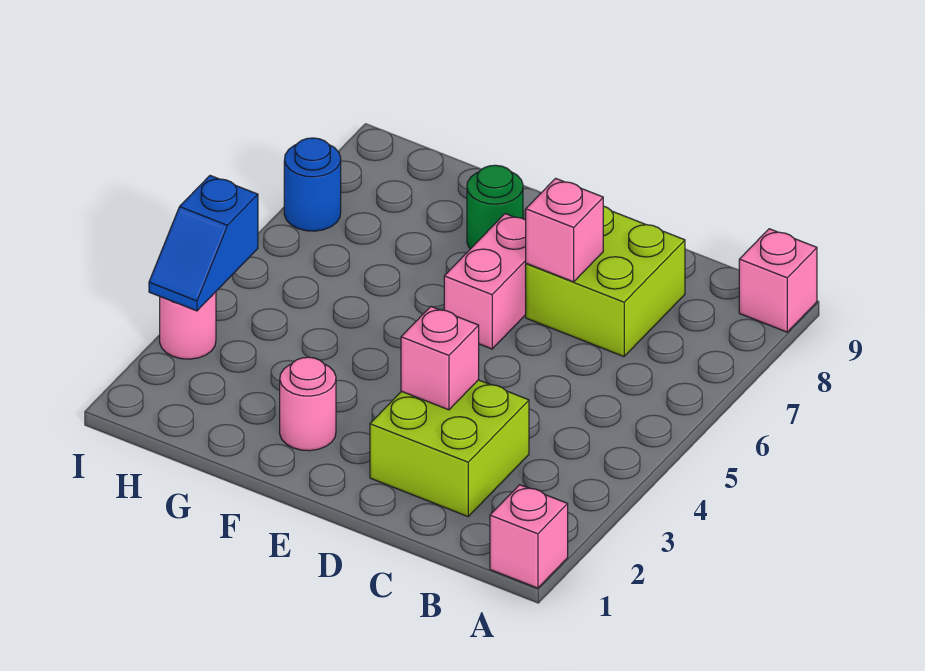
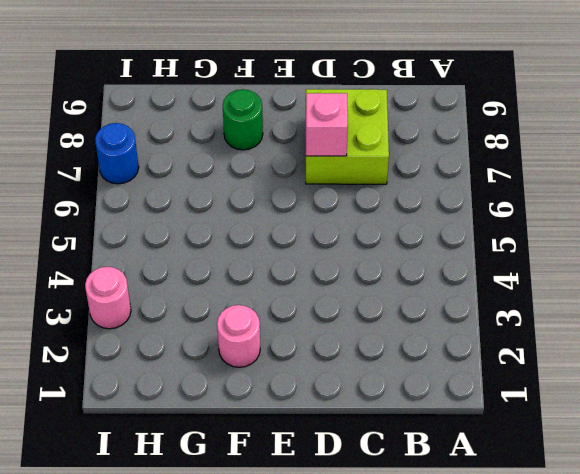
none -> pink 1x1 brick [490,485,568,588]
none -> pink 1x1 brick [739,229,817,332]
none -> lime 2x2 brick [370,380,529,516]

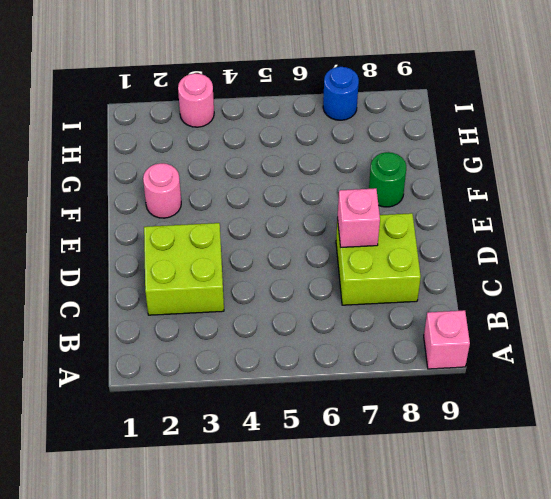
none -> pink 1x1 brick [490,485,568,588]
none -> pink 1x2 brick [444,214,526,349]
none -> pink 1x1 brick [401,307,479,410]

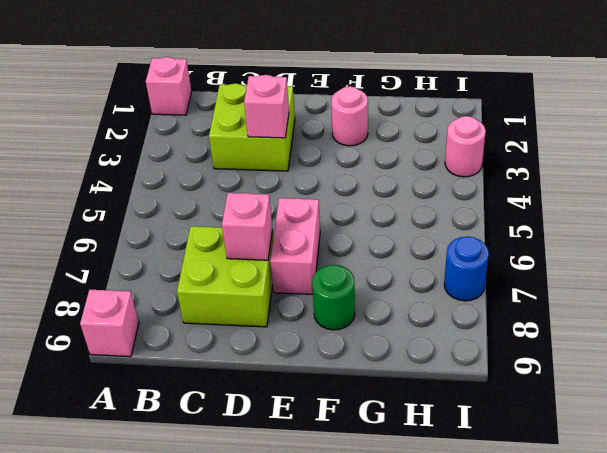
none -> blue 1x2 slope [149,176,258,311]

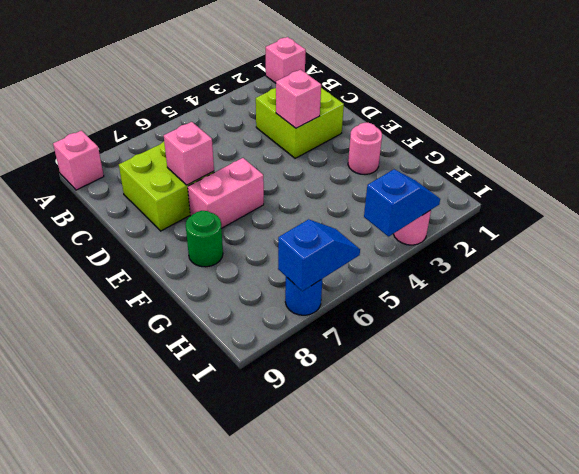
blue 1x2 slope [278,219,360,291] -> none

